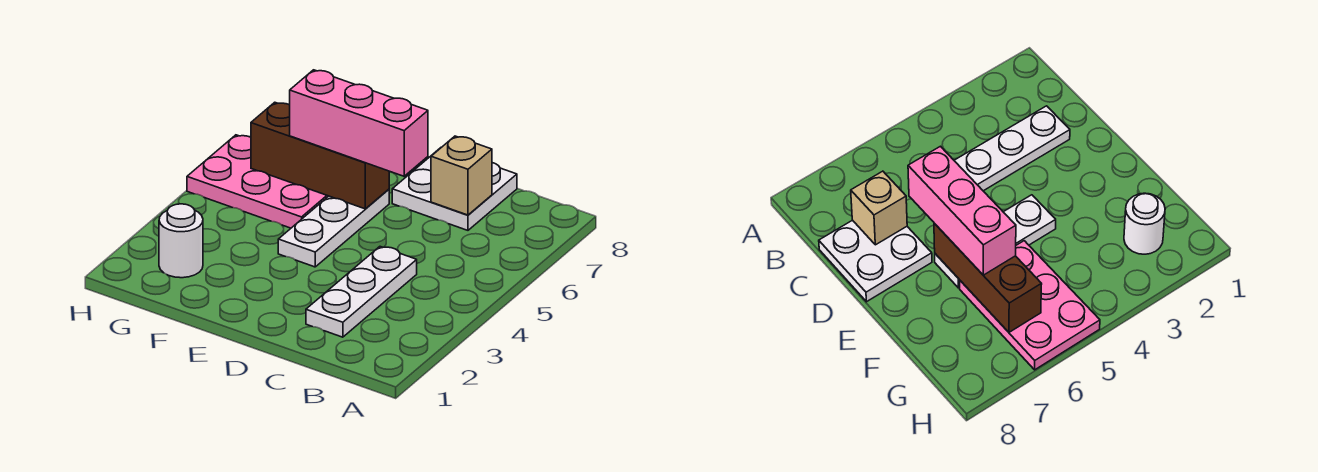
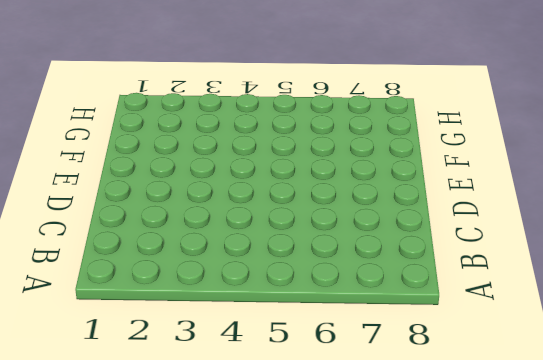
none -> white 1x3 plate [306,247,417,337]
none -> white 2x2 plate [392,149,517,230]

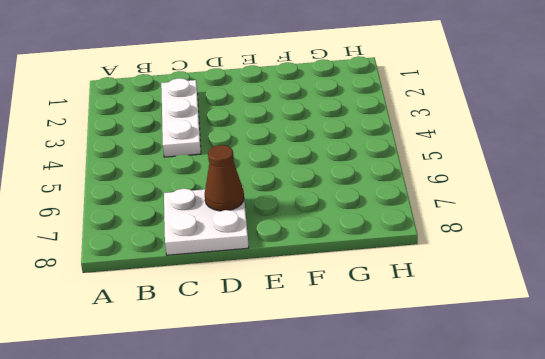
brown 1x1 cone [205,145,244,211] -> none
none -> white 1x3 plate [278,189,389,267]
none -> pink 2x3 plate [187,135,328,228]

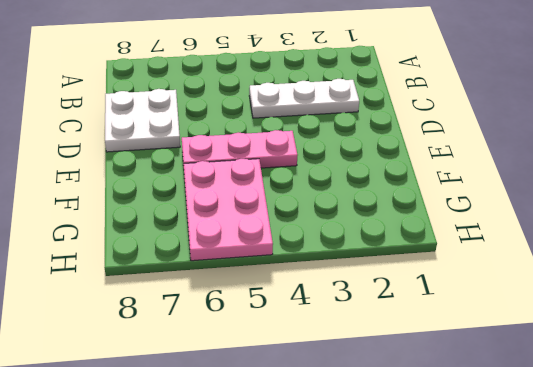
pink 1x3 plate [182,130,298,168] -> white 1x3 plate [278,189,389,267]
none -> white 1x1 round brick [159,204,203,278]
none -> tan 1x1 brick [431,136,492,215]

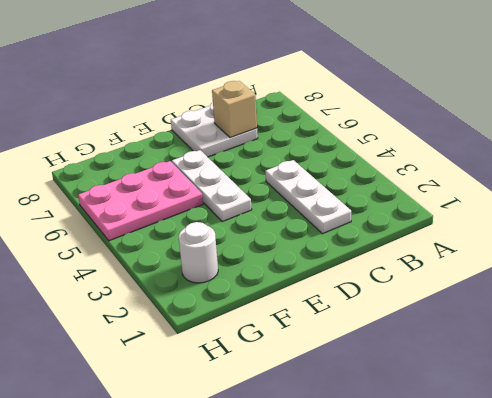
none -> brown 1x3 brick [251,102,389,209]
none -> pink 1x3 brick [290,70,428,176]

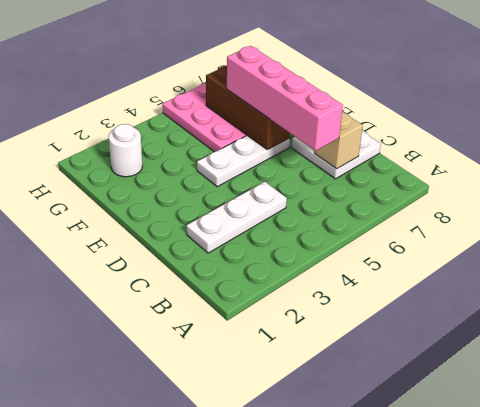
pink 1x4 brick [227,46,343,151] -> pink 1x3 brick [290,70,428,176]

